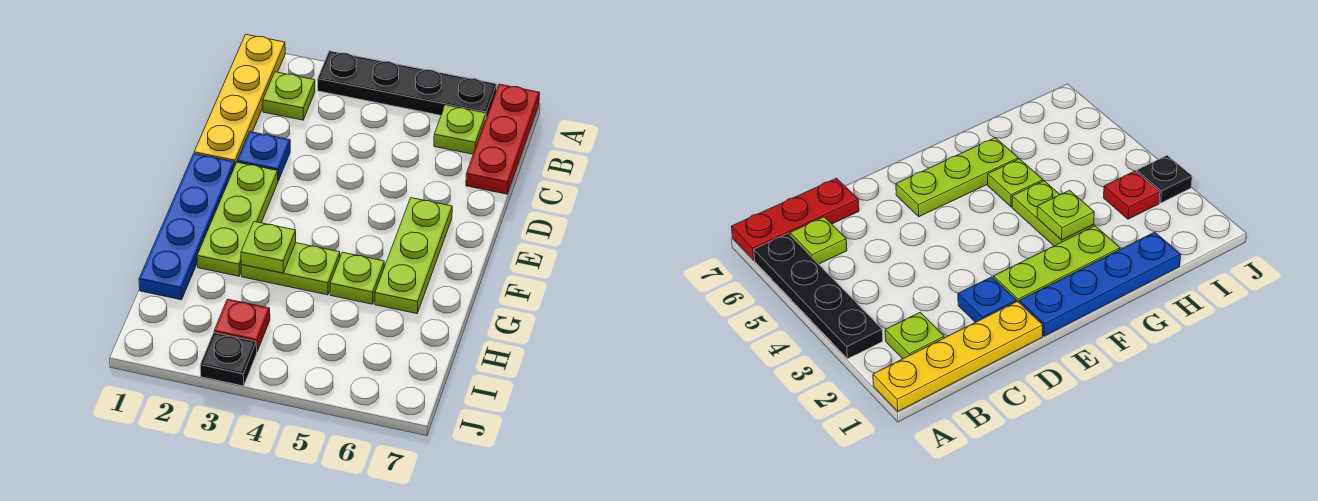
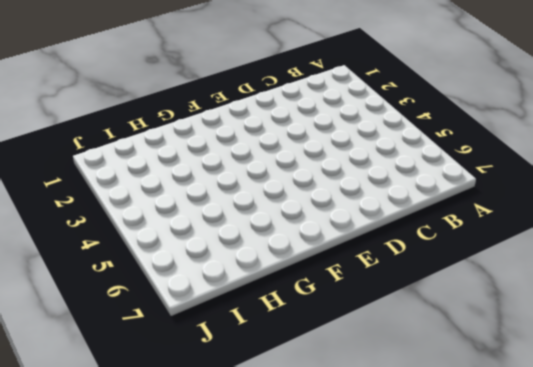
none -> yellow 1x4 plate [194,34,285,164]
none -> black 1x4 plate [318,51,497,118]
none -> red 1x3 plate [466,84,540,194]

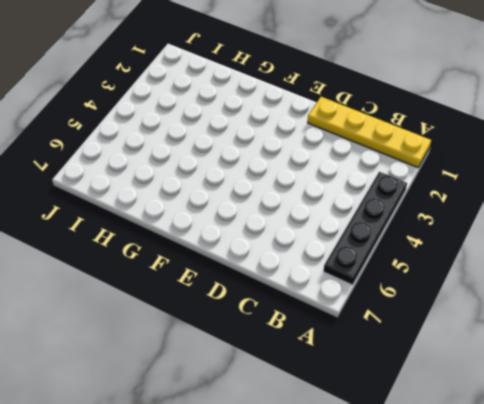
none -> red 1x3 plate [466,84,540,194]
none -> lime 1x1 plate [263,72,315,120]
none -> lime 1x1 plate [434,106,486,154]

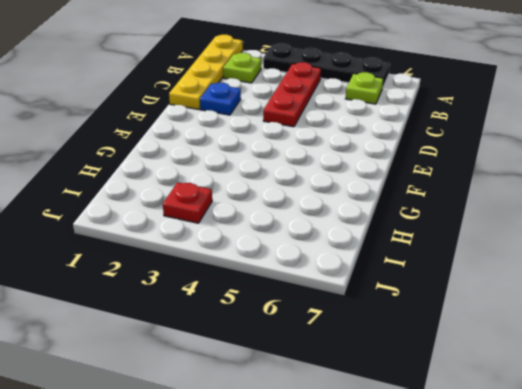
red 1x3 plate [263,62,321,127] -> red 1x3 plate moved to [466,84,540,194]
none -> blue 1x4 plate [139,154,235,300]
none -> lime 1x3 plate [197,162,278,276]
none -> lime 1x3 plate [375,198,452,314]

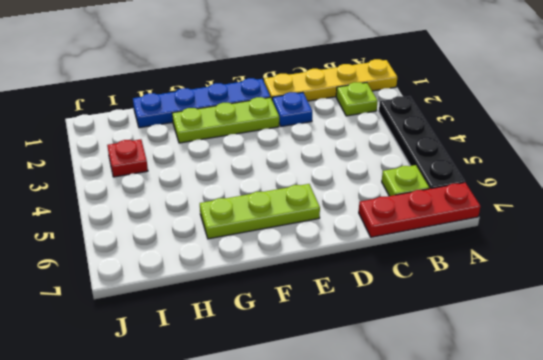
none -> lime 1x2 plate [241,243,340,295]
none -> lime 1x1 plate [330,252,384,304]
none -> black 1x1 plate [200,333,257,386]

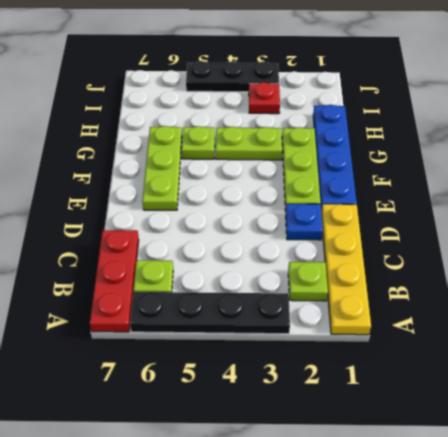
black 1x3 plate [186,61,279,92] -> black 1x1 plate [200,333,257,386]
none -> lime 1x1 plate [241,222,296,273]

